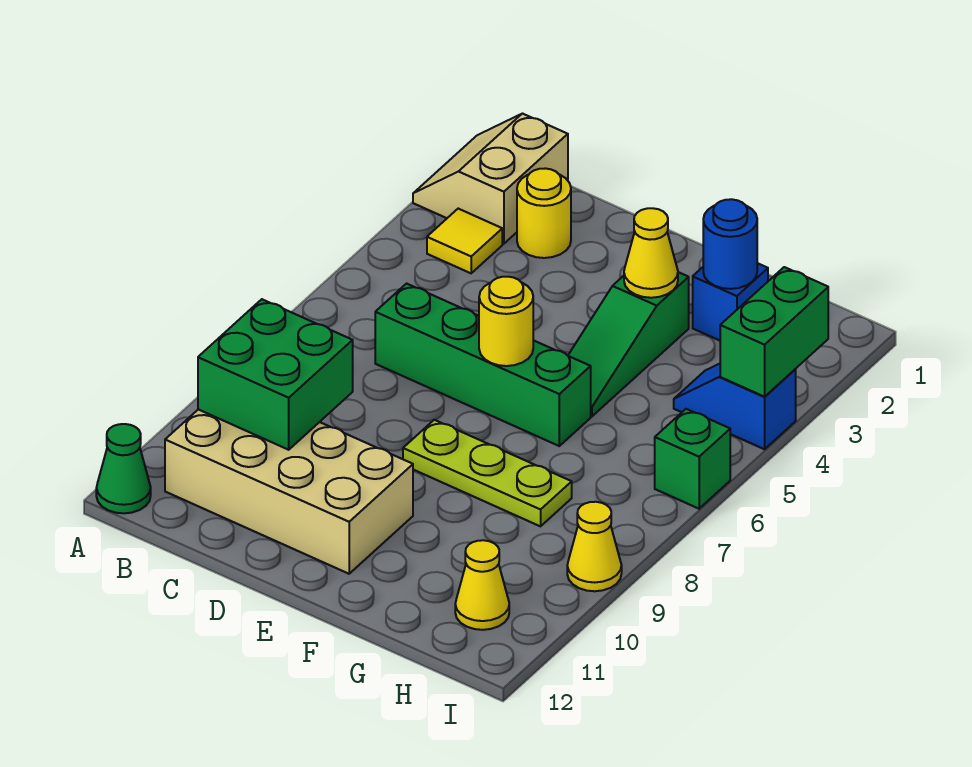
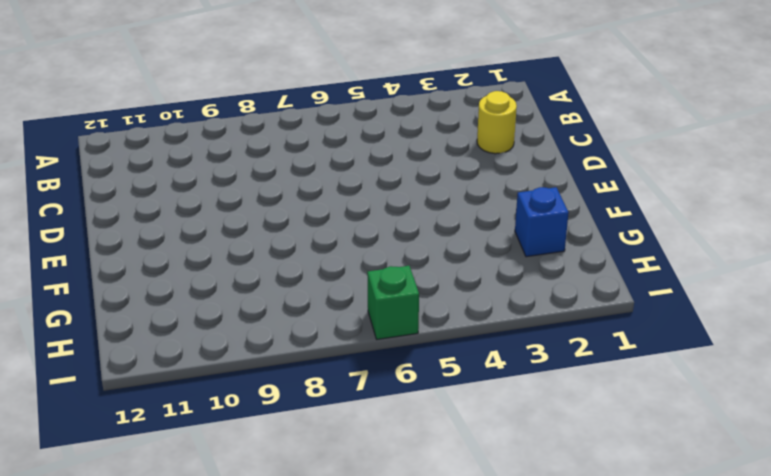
none -> tan 2x2 slope [413,114,568,244]
none -> green 1x1 cone [96,424,151,513]
none -> yellow 1x1 tile [427,209,502,273]

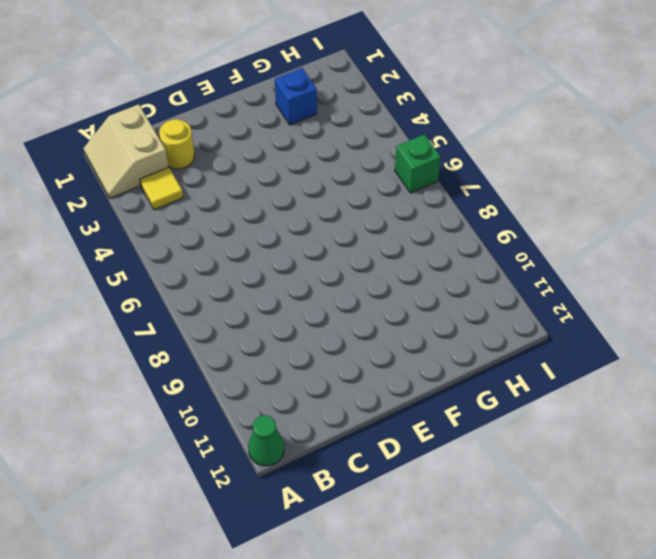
none -> tan 2x4 brick [165,409,413,574]
none -> green 1x4 brick [375,284,591,446]
none -> lime 1x3 plate [403,420,572,526]

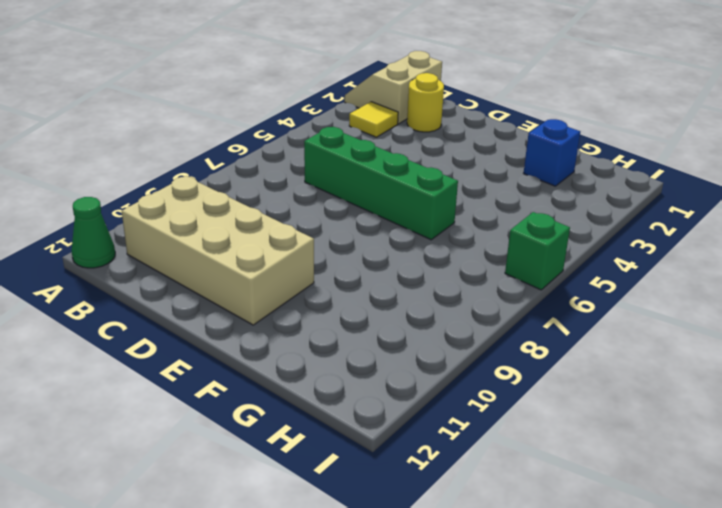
none -> lime 1x3 plate [403,420,572,526]
none -> green 1x3 slope [568,272,689,416]
none -> blue 1x2 slope [674,364,796,449]

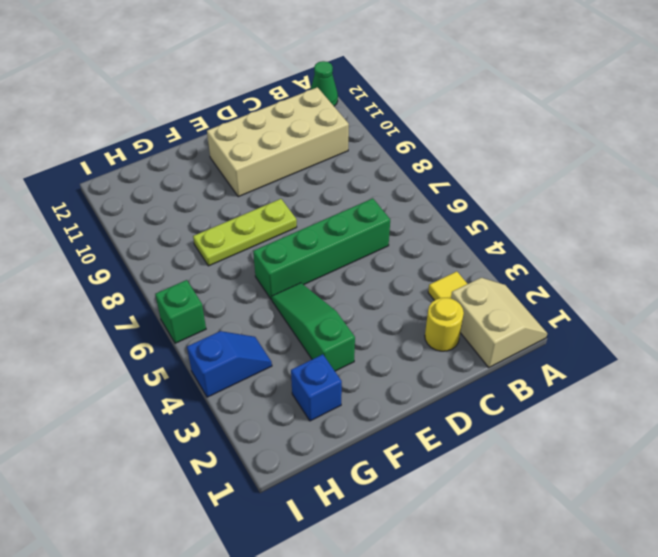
none -> yellow 1x1 cone [455,540,509,630]
none -> yellow 1x1 cone [567,502,622,591]
none -> green 2x2 brick [198,299,353,450]

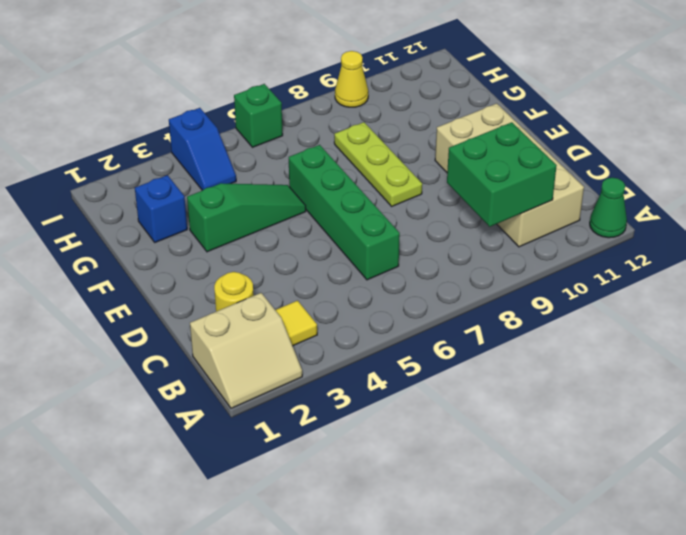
none -> yellow 1x1 cone [455,540,509,630]
none -> yellow 1x1 round brick [479,277,533,366]
none -> yellow 1x1 cone [624,208,678,298]

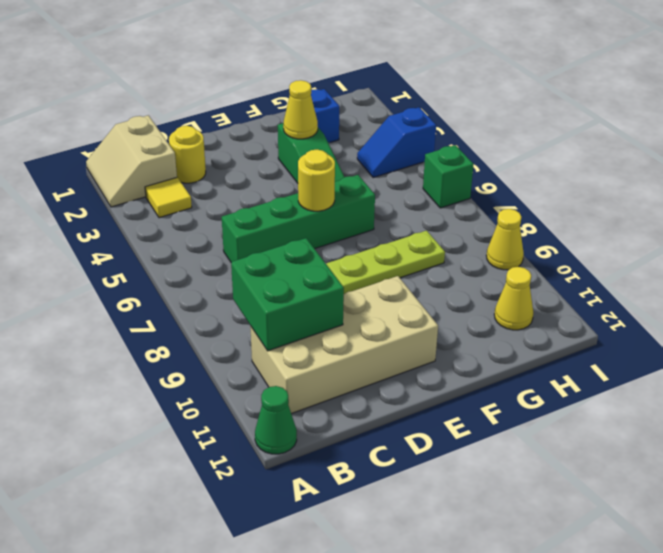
none -> blue 1x1 round brick [703,199,757,289]
none -> green 1x2 brick [720,267,828,397]

